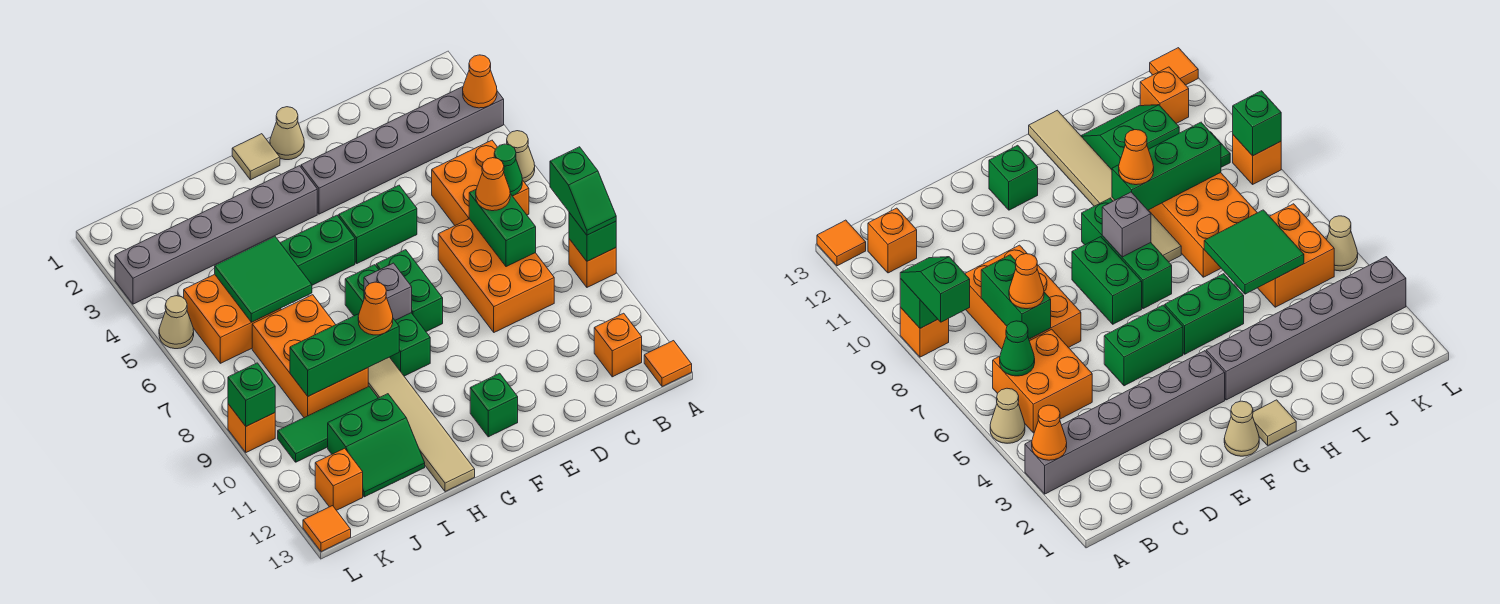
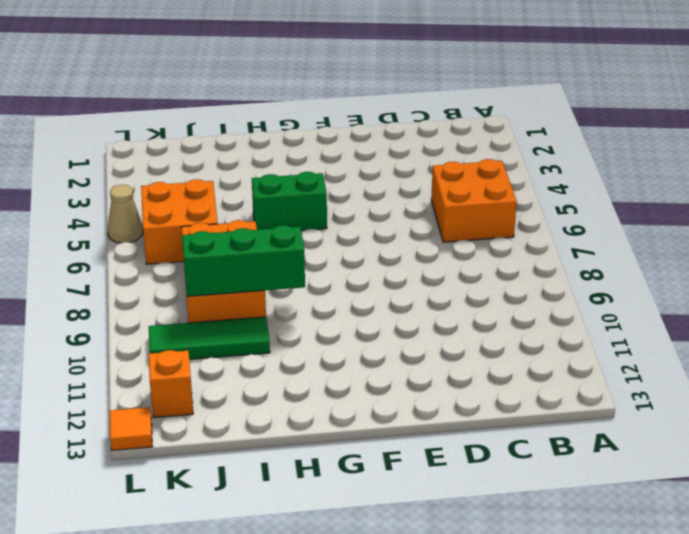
none -> grey 1x6 brick [301,87,504,214]
none -> tan 1x1 cone [507,131,535,182]
none -> orange 1x1 brick [569,239,616,287]
none -> orange 1x1 tile [644,341,692,387]

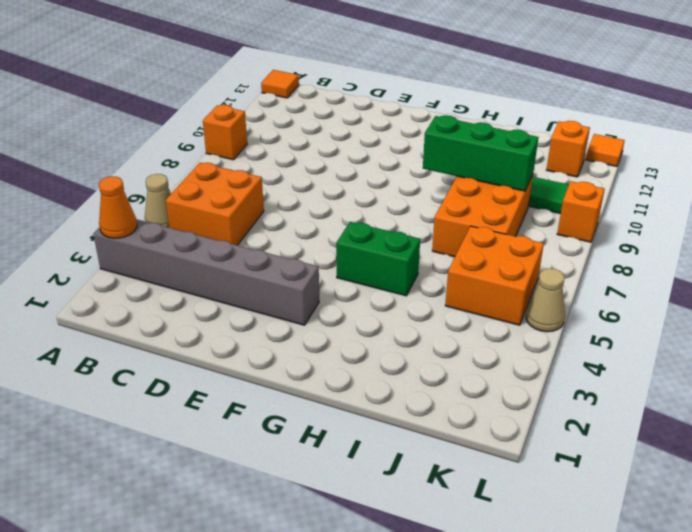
none -> orange 1x1 brick [594,313,642,377]
none -> orange 2x3 brick [438,219,554,332]
none -> green 1x2 brick [339,185,417,263]
none -> tan 1x1 cone [270,107,304,160]

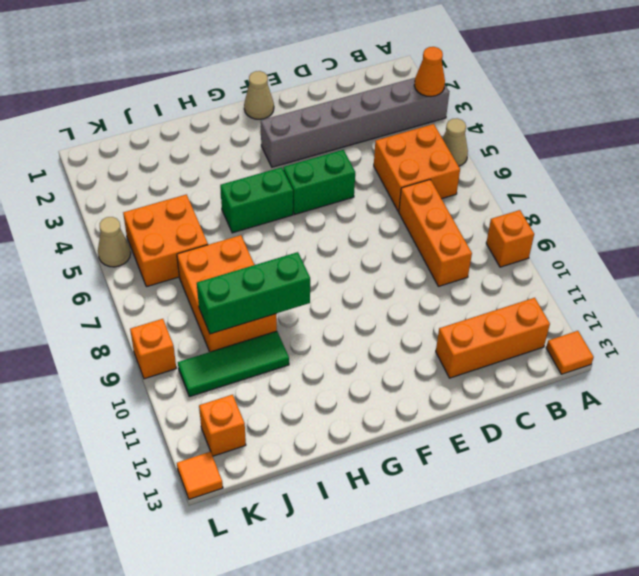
orange 1x3 brick [436,298,550,378] -> orange 1x1 brick [594,313,642,377]
orange 1x3 brick [399,180,472,286] -> orange 2x3 brick [438,219,554,332]
none -> green 1x2 brick [376,250,443,332]
none -> green 1x1 brick [470,373,518,437]
none -> tan 1x1 tile [232,134,280,180]
none -> grey 1x6 brick [115,166,317,304]

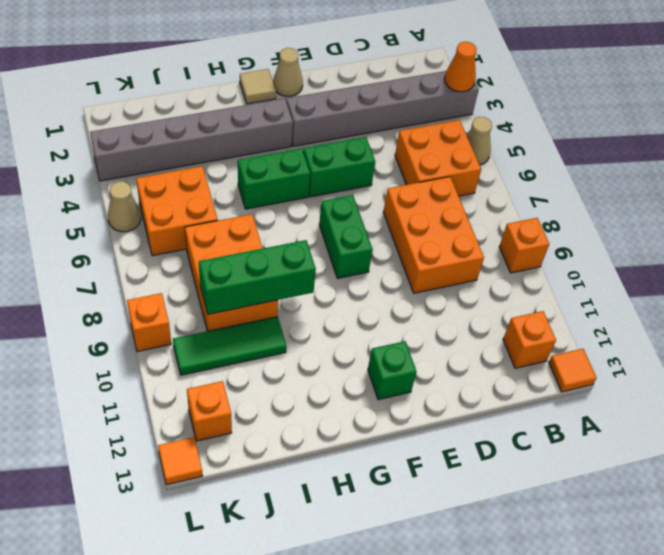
none -> green 1x3 brick [345,265,430,376]
none -> tan 1x6 tile [368,357,475,492]
none -> green 2x2 slope [328,394,425,497]
none -> green 1x1 brick [569,213,616,261]

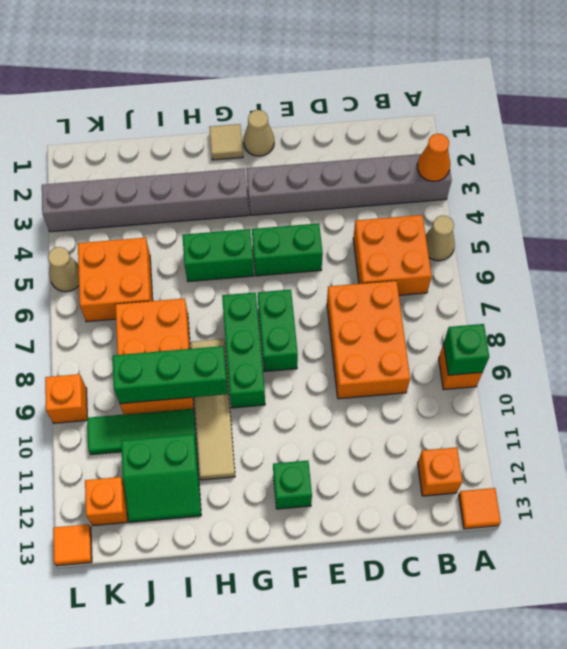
tan 1x4 tile [191,339,235,480] -> tan 1x6 tile [368,357,475,492]
none -> green 1x1 cone [494,144,522,196]
none -> green 1x2 brick [469,190,536,267]
none -> grey 1x1 brick [364,263,412,320]
none -> green 2x2 tile [215,237,312,322]

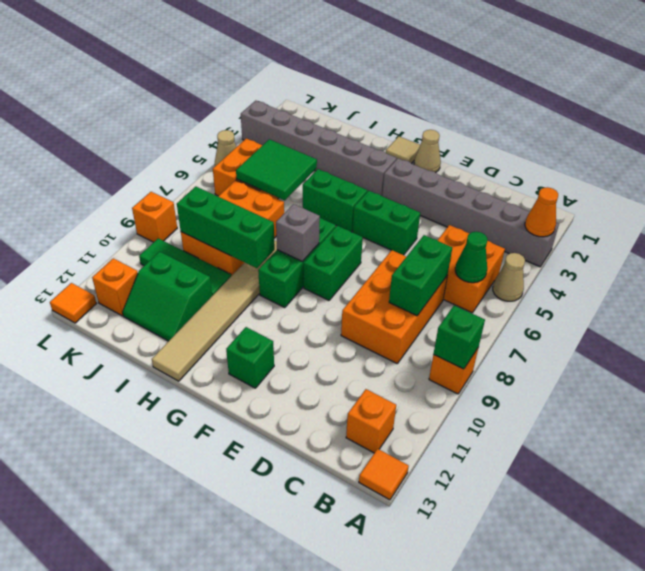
none -> green 1x1 brick [228,363,275,426]
none -> green 1x2 slope [550,147,616,235]
none -> orange 1x1 cone [476,158,510,211]
none -> orange 1x1 cone [358,282,393,335]

